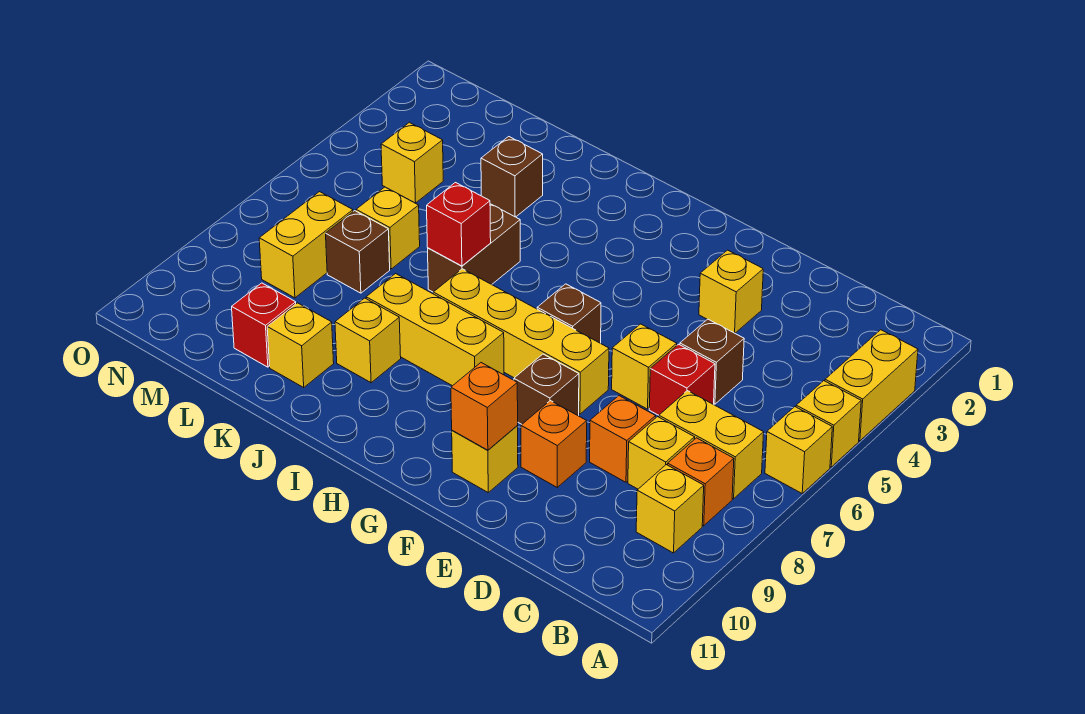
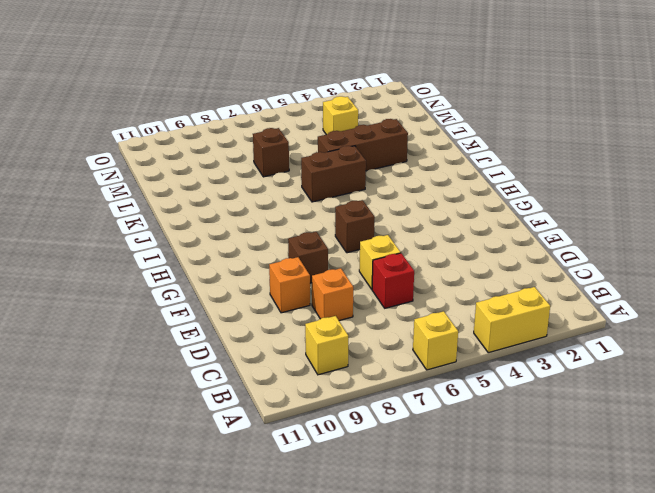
brown 1x3 brick [318,119,408,171] -> brown 1x1 brick [481,137,543,217]
none -> yellow 1x1 brick [796,381,861,467]
none -> yellow 1x2 brick [659,391,764,499]
none -> orange 1x1 brick [668,438,734,526]

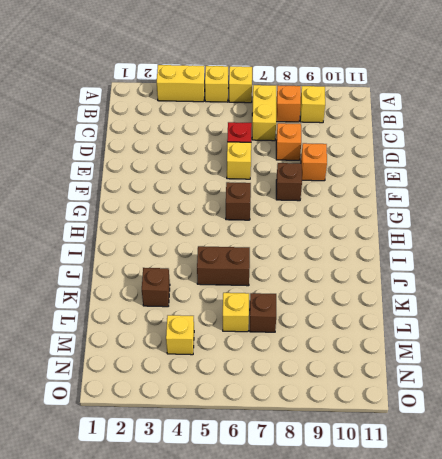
none -> yellow 1x1 brick [628,417,695,489]
none -> brown 1x1 brick [680,319,744,404]
none -> yellow 1x1 brick [699,250,763,333]

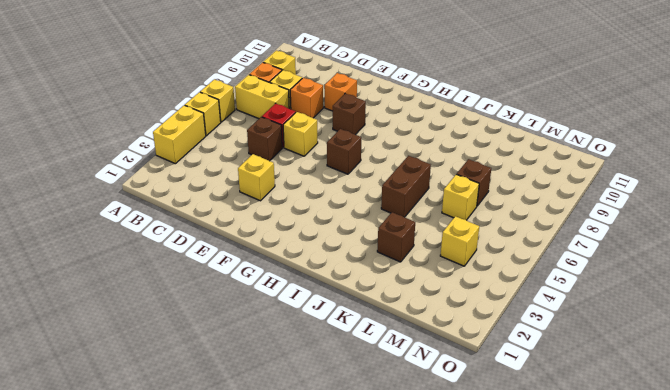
none -> yellow 1x4 brick [433,269,609,414]
none -> yellow 1x1 brick [452,426,518,492]
none -> yellow 1x3 brick [366,274,504,386]

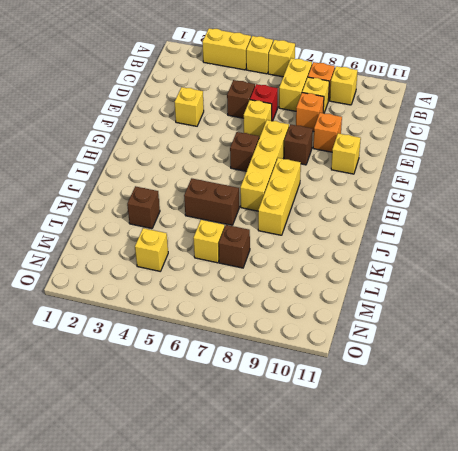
none -> yellow 1x1 brick [335,298,401,383]
none -> yellow 1x1 brick [267,303,334,387]
none -> red 1x1 brick [232,283,296,367]

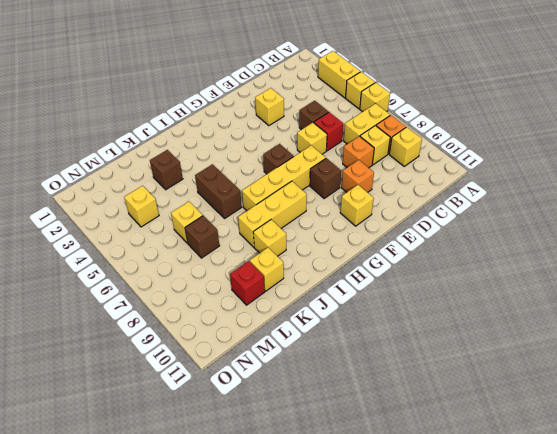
none -> yellow 1x2 brick [259,192,353,298]
none -> orange 1x1 brick [451,363,518,450]
none -> red 1x1 brick [427,183,491,266]

